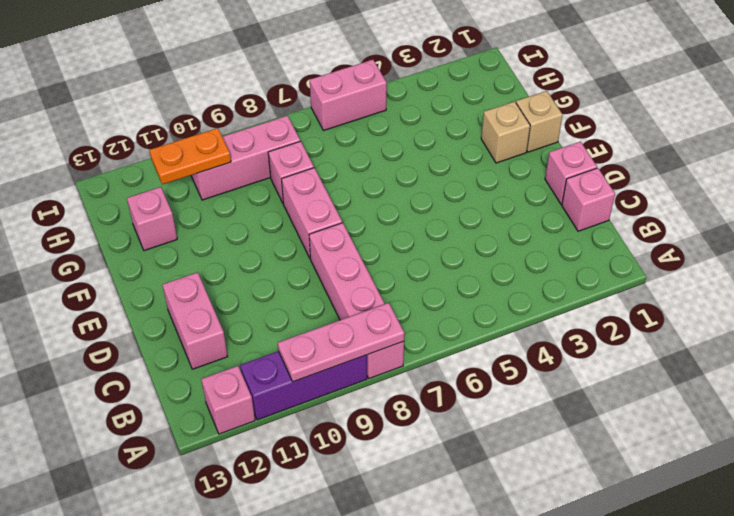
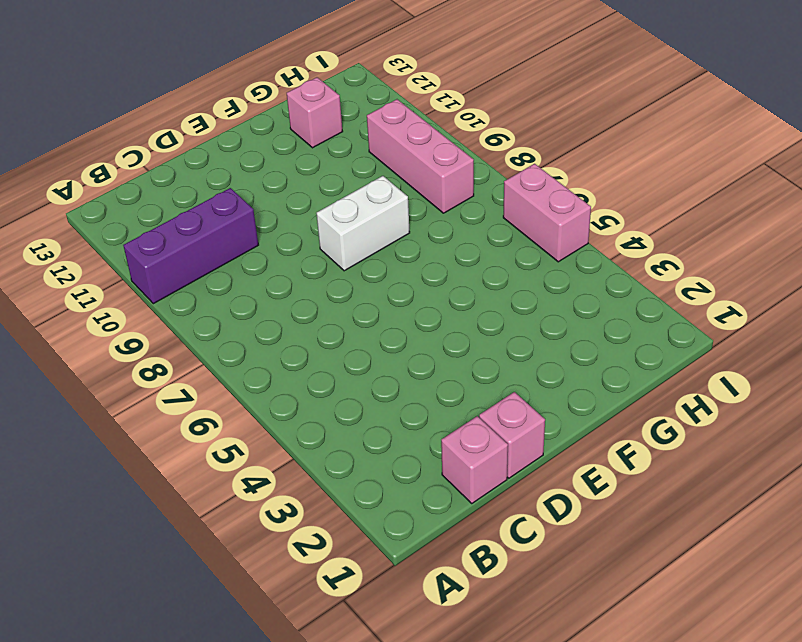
purple 1x3 brick [123,188,258,304] -> purple 1x3 brick turned to [240,351,367,420]
white 1x2 brick [316,176,410,271] -> pink 1x2 brick [282,168,342,259]
none -> pink 1x4 brick [309,223,404,379]
none -> pink 1x1 brick [201,366,255,434]
none -> pink 1x2 brick [163,272,228,369]

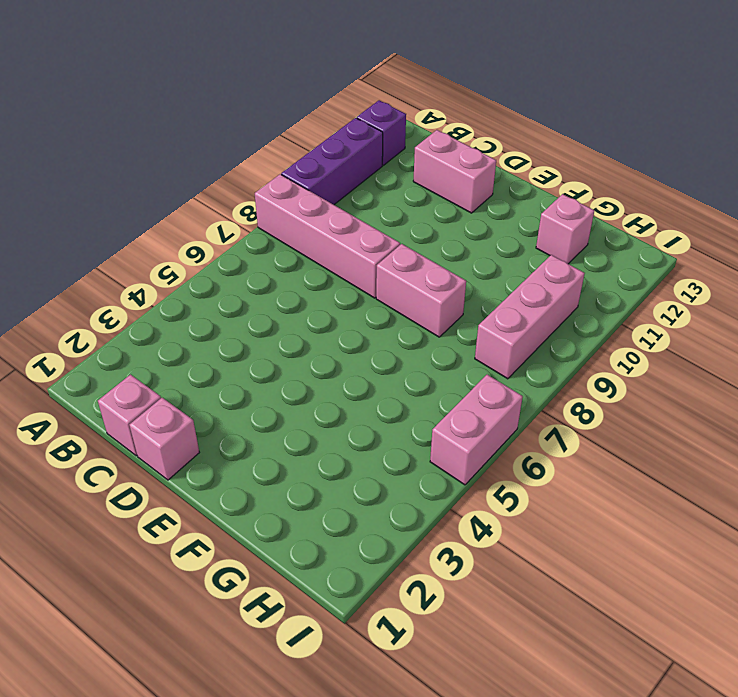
purple 1x1 brick [357,100,406,165] -> pink 1x1 brick [201,366,255,434]
none -> tan 1x1 brick [516,91,563,152]
none -> tan 1x1 brick [481,101,530,163]
none -> pink 1x1 brick [268,141,314,204]

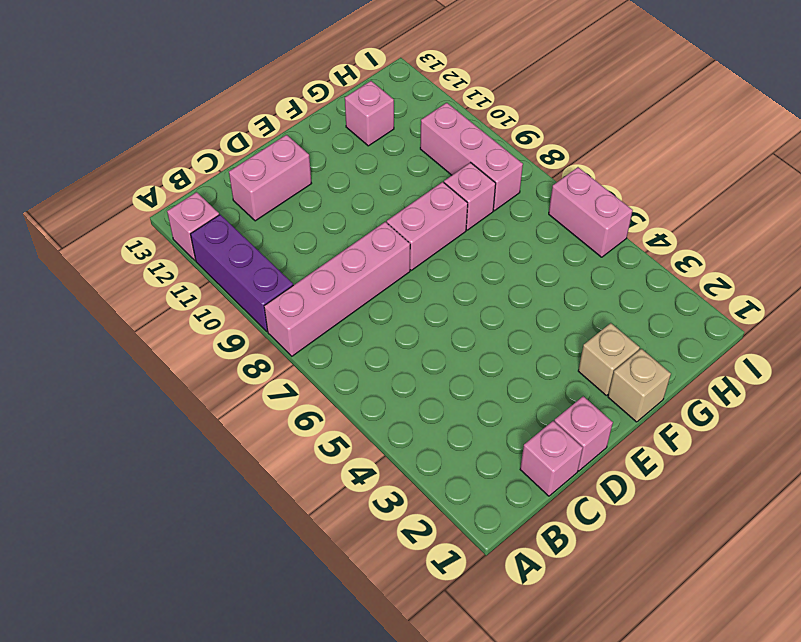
none -> pink 1x3 plate [278,303,404,382]
none -> orange 1x2 plate [149,128,231,184]

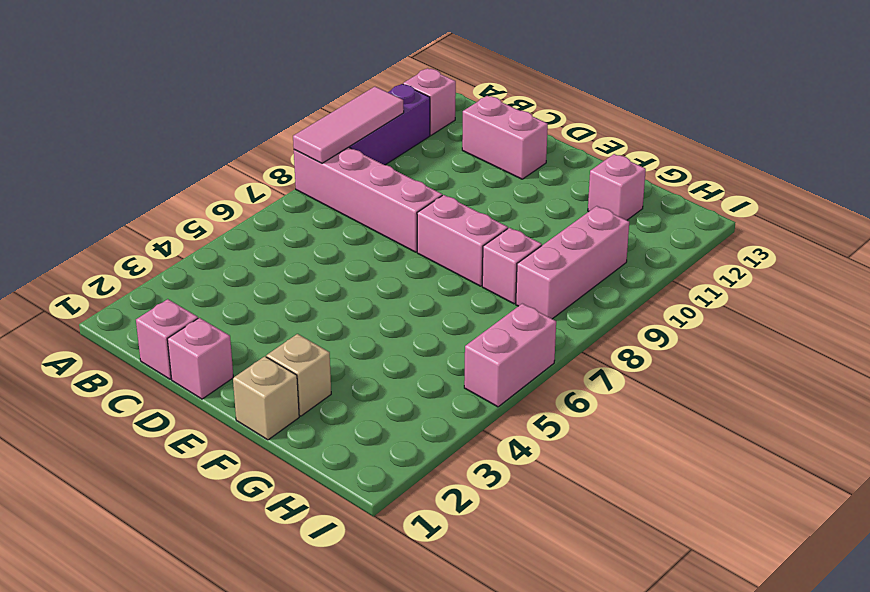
pink 1x3 tile [293,87,404,163] -> pink 1x3 plate [278,303,404,382]
none -> orange 1x2 plate [149,128,231,184]

